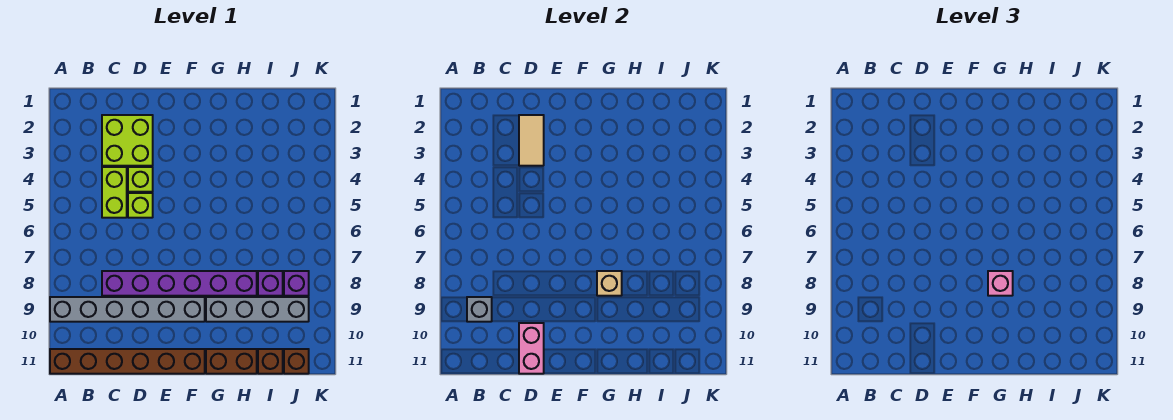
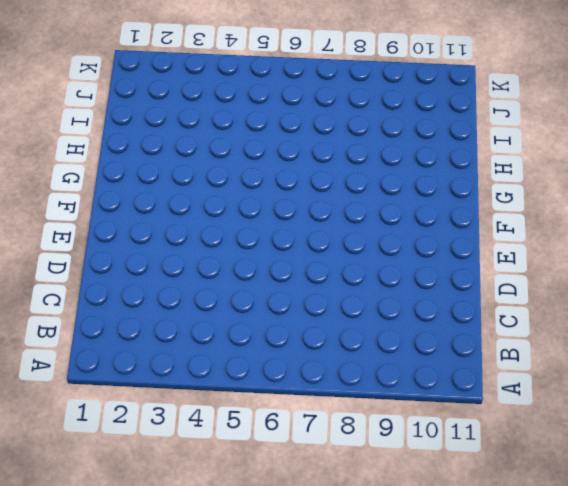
none -> grey 1x6 brick [50,297,205,322]
none -> brown 1x6 brick [50,349,205,374]
none -> lime 2x2 brick [102,115,153,166]

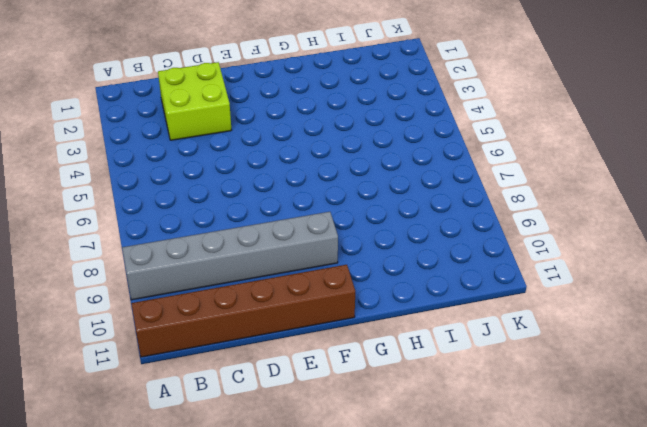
none -> lime 1x2 brick [102,167,127,218]
none -> purple 1x6 brick [102,271,257,296]
none -> lime 1x1 brick [128,167,153,192]

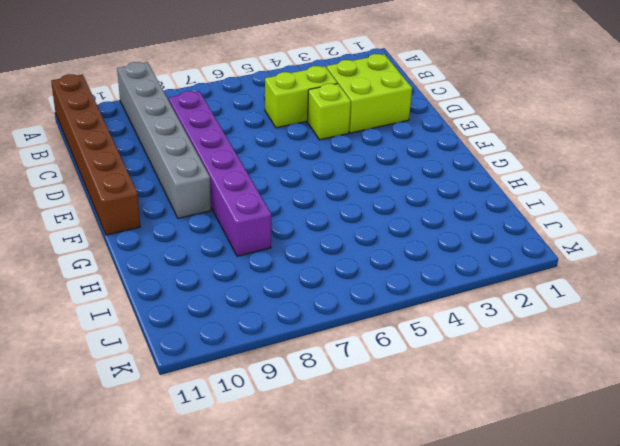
none -> lime 1x1 brick [128,193,153,218]
none -> grey 1x4 brick [206,297,309,322]
none -> brown 1x2 brick [206,349,257,374]

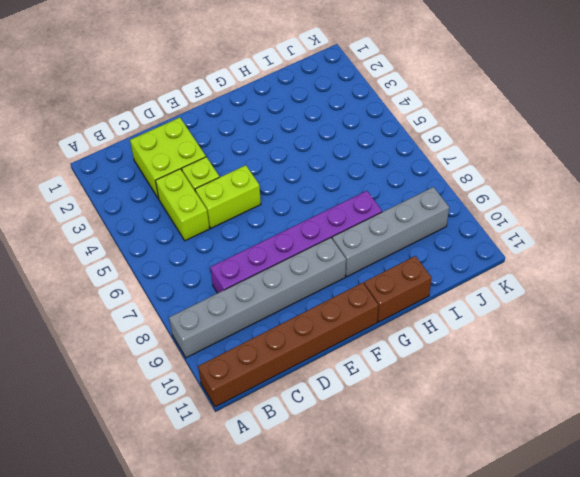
lime 1x2 brick [195,165,261,228] -> lime 1x1 brick [128,193,153,218]
none -> purple 1x1 brick [258,271,283,296]
none -> brown 1x1 brick [258,349,283,374]
none -> purple 1x1 brick [284,271,309,296]

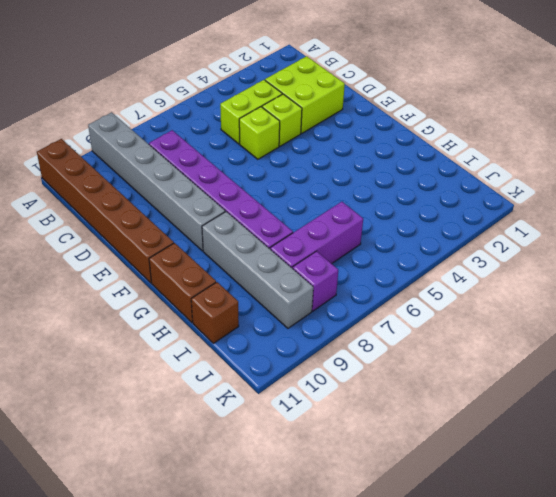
purple 1x3 brick [270,202,363,268] -> purple 1x1 brick [258,271,283,296]
none -> brown 1x1 brick [284,349,309,374]
none -> grey 1x1 brick [467,297,492,322]
none -> tan 1x2 tile [519,115,544,166]

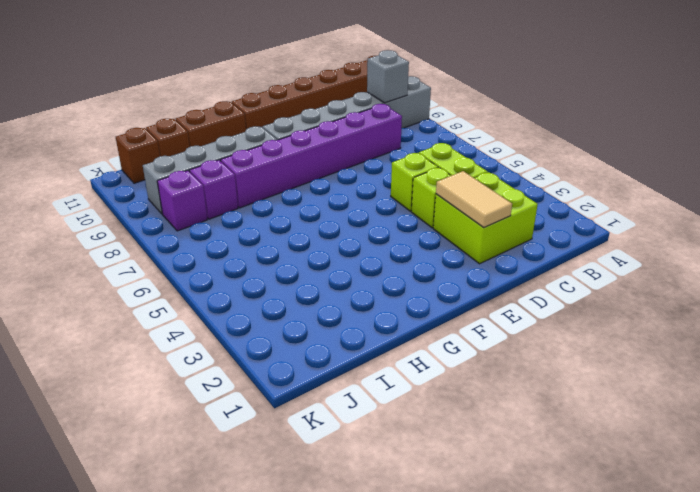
none -> pink 1x2 brick [519,323,544,374]
none -> tan 1x1 brick [597,271,622,296]
none -> pink 1x1 brick [988,271,1013,296]

